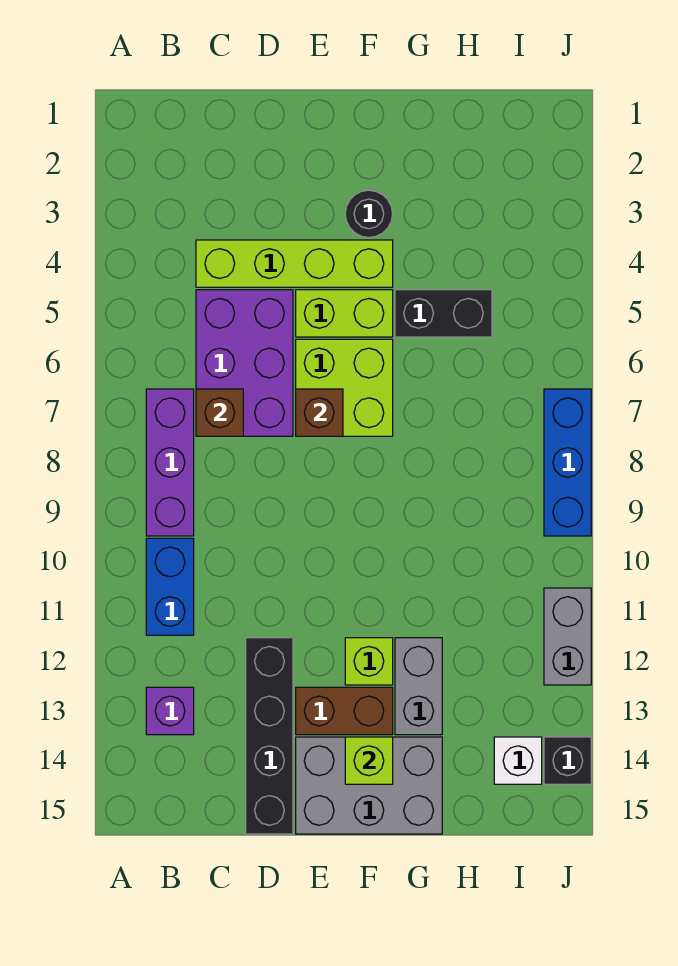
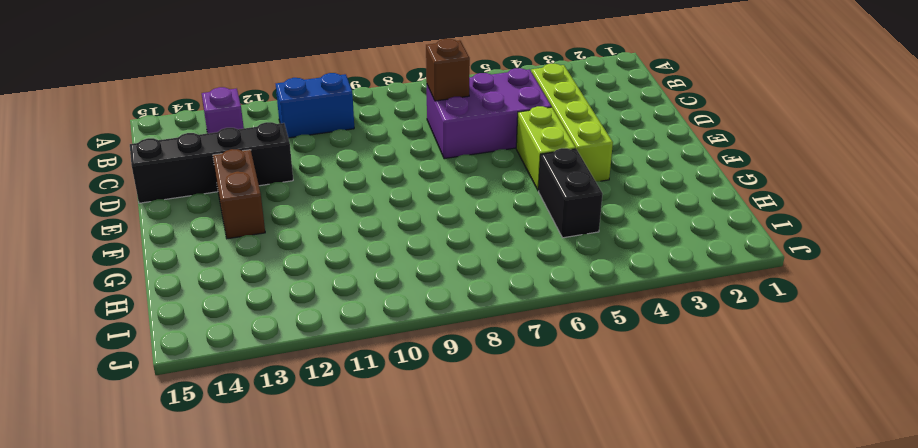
none -> purple 1x3 brick [146,389,194,536]
none -> lime 2x2 brick [296,339,393,436]
none -> grey 2x3 brick [296,737,442,834]

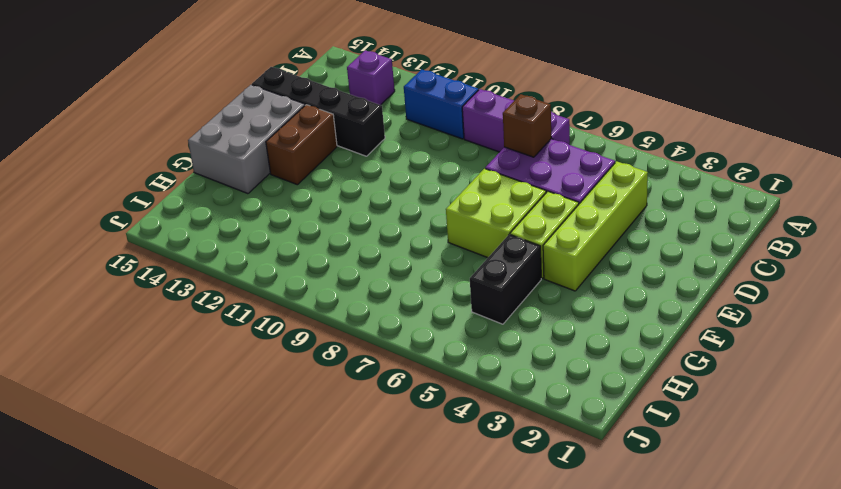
none -> black 1x1 round brick [345,190,393,238]
none -> lime 1x1 brick [345,638,393,685]
none -> grey 1x2 brick [395,638,442,735]

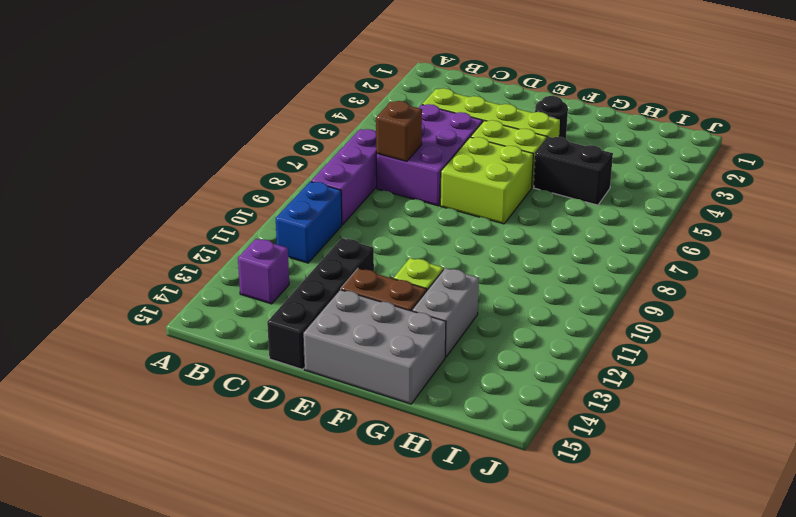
none -> white 1x1 brick [494,737,542,784]
none -> blue 1x3 brick [544,389,591,536]
none -> grey 1x2 brick [544,588,591,685]

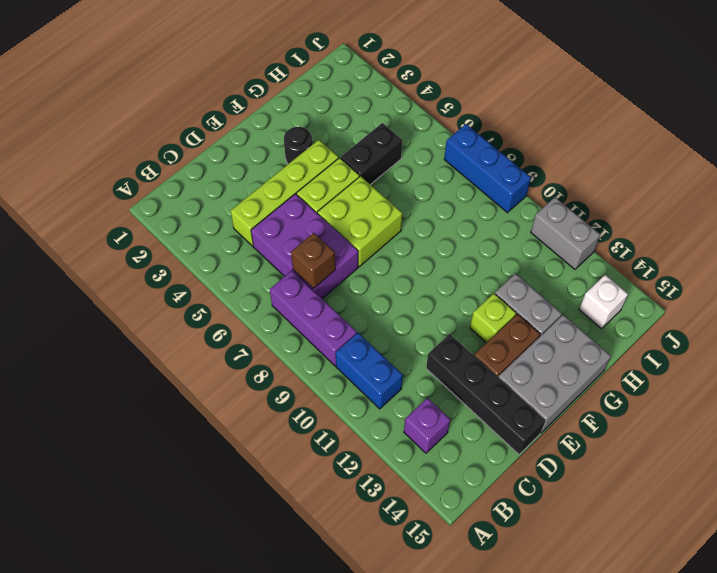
none -> black 1x1 brick [544,737,591,784]
none -> brown 1x1 brick [296,389,343,436]
none -> lime 1x1 brick [345,737,393,784]

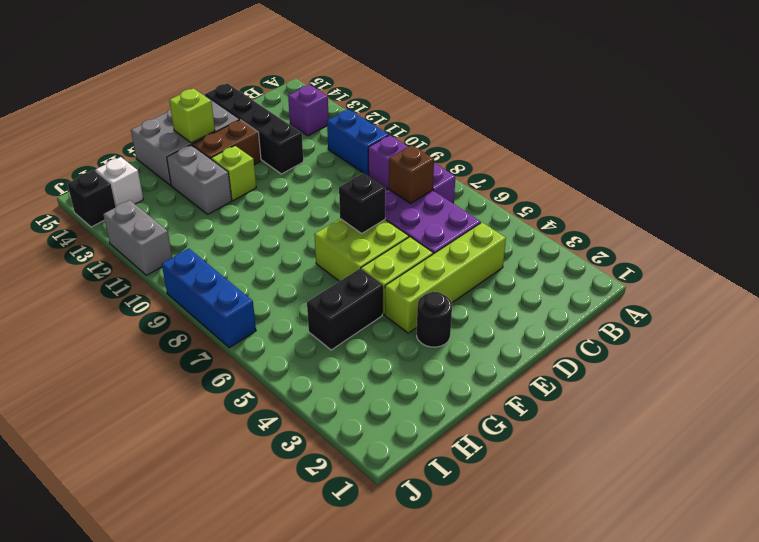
black 1x1 brick [339,173,385,233] -> brown 1x1 brick [296,389,343,436]

